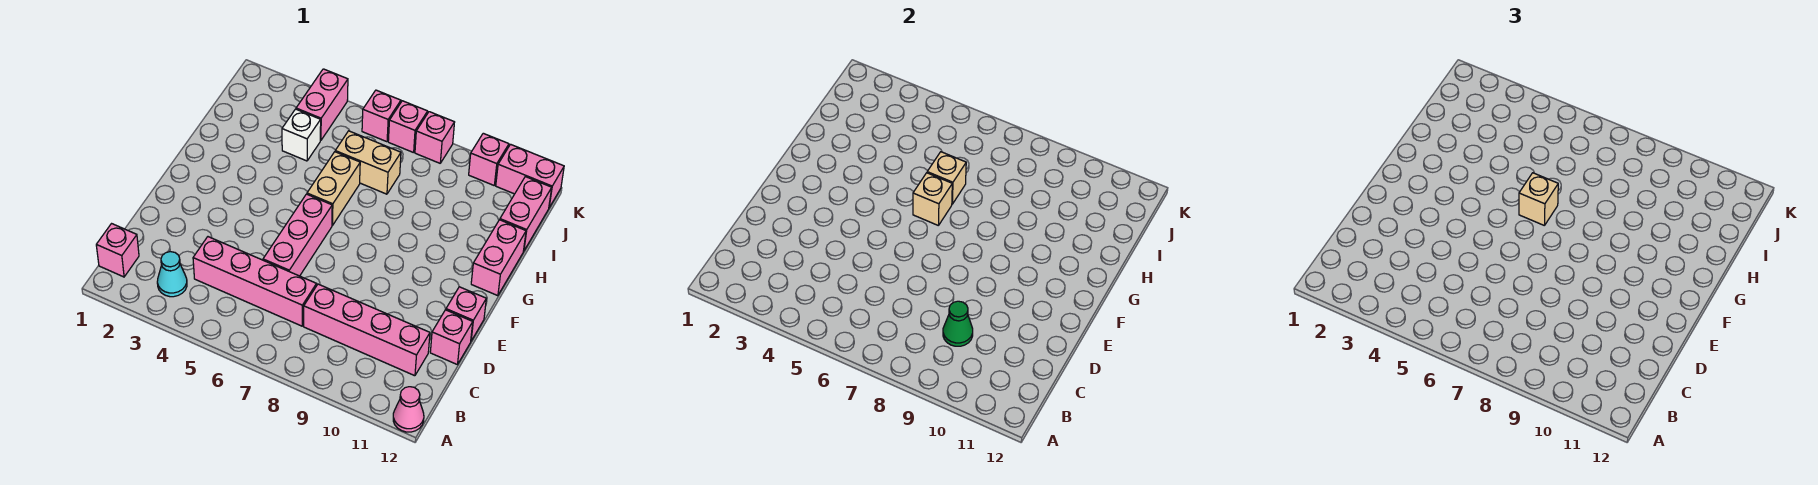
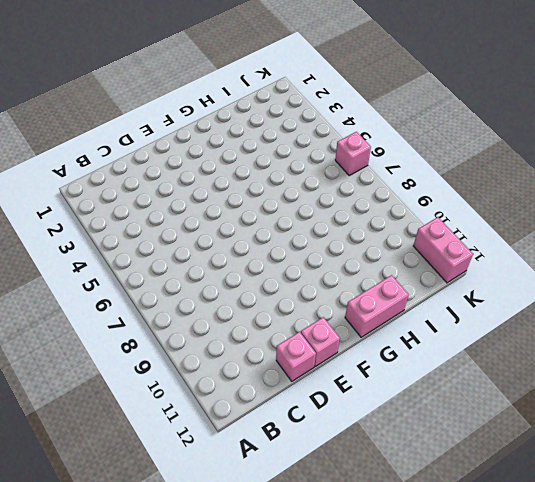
none -> pink 1x1 cone [393,387,424,432]
none -> pink 1x1 brick [96,224,139,277]
none -> cyan 1x1 cone [157,252,187,297]

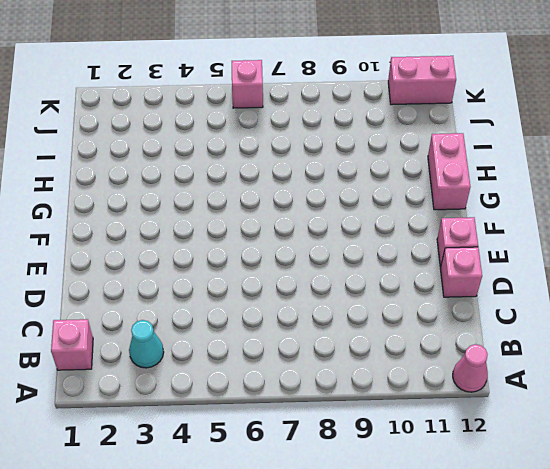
none -> pink 1x4 brick [193,237,316,326]
none -> pink 1x4 brick [304,284,430,376]
none -> pink 1x3 brick [263,194,332,276]

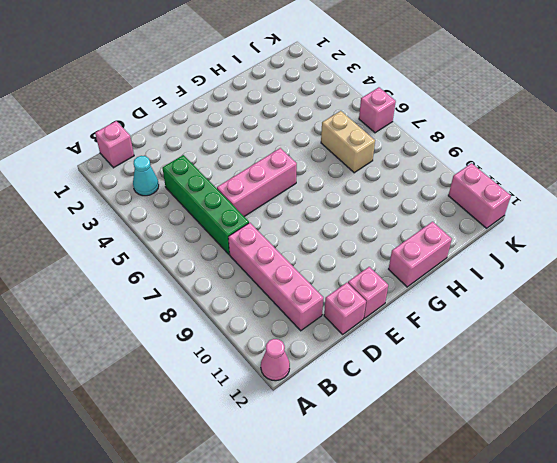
green 1x4 brick [162,155,249,254] -> pink 1x4 brick [193,237,316,326]
none -> tan 1x2 brick [307,152,360,226]
none -> white 1x1 brick [282,109,321,161]
none -> pink 1x2 brick [500,177,552,250]

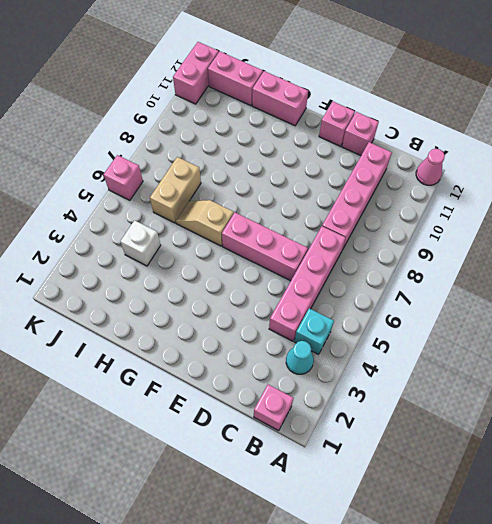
cyan 1x1 brick [294,308,334,354] -> none
tan 1x2 slope [176,200,234,246] -> tan 1x2 brick [307,152,360,226]
none -> pink 1x2 brick [296,69,348,140]
none -> pink 1x1 brick [388,101,428,153]
none -> pink 1x1 brick [415,112,455,163]

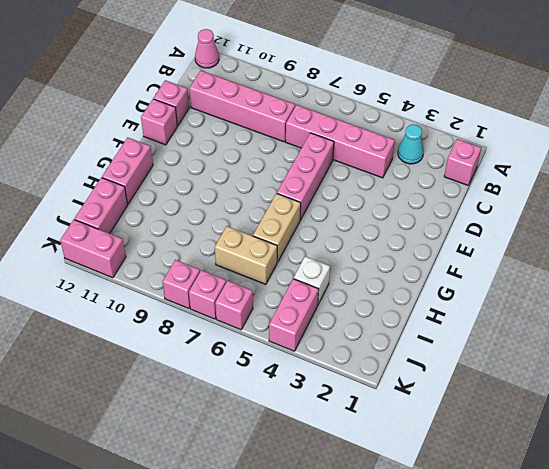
none -> pink 1x1 brick [469,133,509,185]
none -> green 1x1 cone [943,301,973,346]
none -> tan 1x1 brick [913,173,952,226]

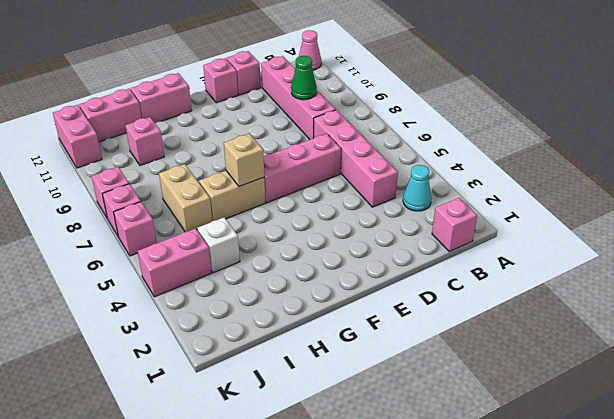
pink 1x1 brick [125,117,164,165] -> pink 1x1 brick moved to [469,133,509,185]
none -> tan 1x1 brick [927,152,966,204]
none -> tan 1x1 brick [1519,173,1558,226]

